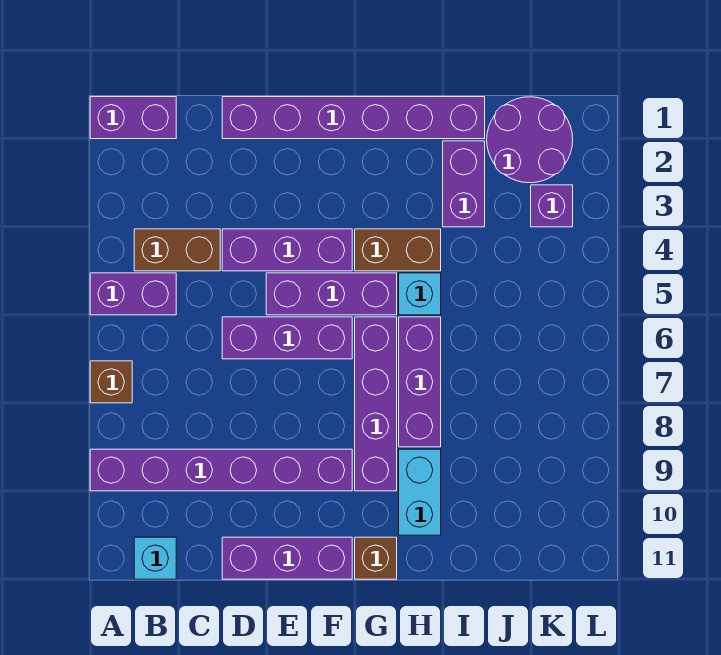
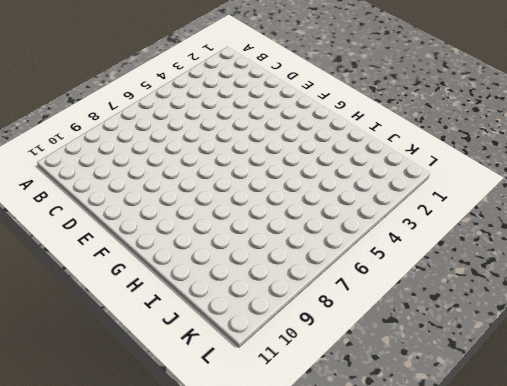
none -> purple 1x2 brick [90,97,176,139]
none -> purple 1x2 brick [90,273,176,315]
none -> brown 1x1 brick [90,361,132,403]

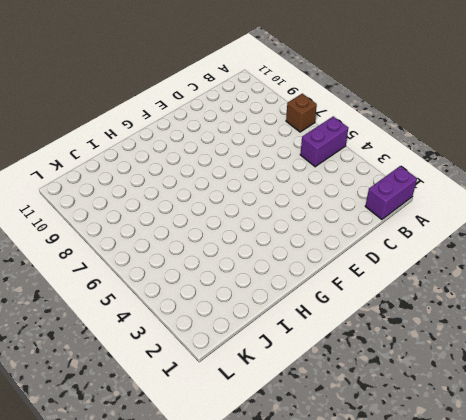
none -> purple 1x6 brick [90,449,352,491]
none -> brown 1x2 brick [134,229,220,271]
none -> cyan 1x1 brick [134,537,176,579]

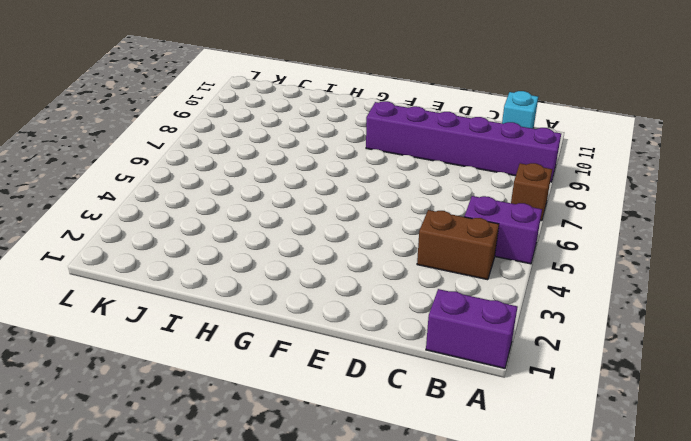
none -> purple 1x6 brick [222,97,485,139]
none -> purple 1x3 brick [222,229,352,271]
none -> purple 1x3 brick [222,317,352,359]

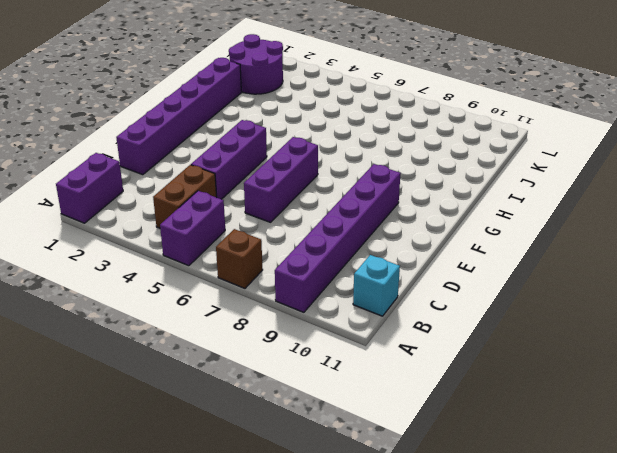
none -> purple 1x3 brick [222,537,352,579]
none -> purple 1x3 brick [266,273,397,315]
none -> brown 1x2 brick [355,229,441,271]

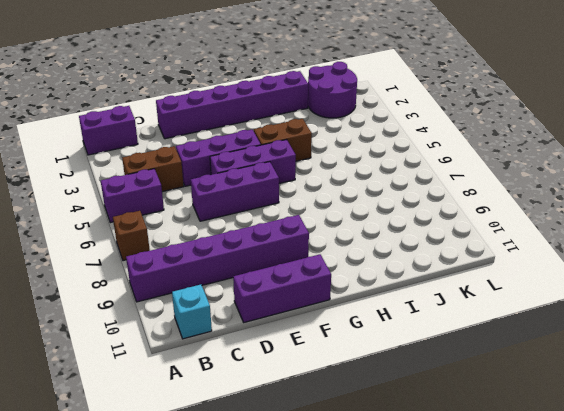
none -> purple 1x4 brick [355,317,397,491]
none -> brown 1x1 brick [355,537,397,579]
none -> cyan 1x1 brick [399,273,441,315]

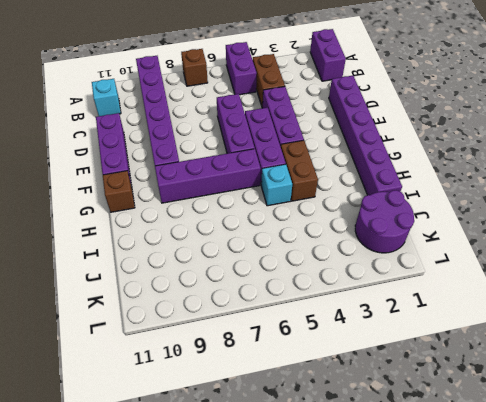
none -> purple 1x3 brick [399,317,441,447]
none -> cyan 1x2 brick [399,449,441,535]
none -> purple 1x2 brick [443,141,485,227]

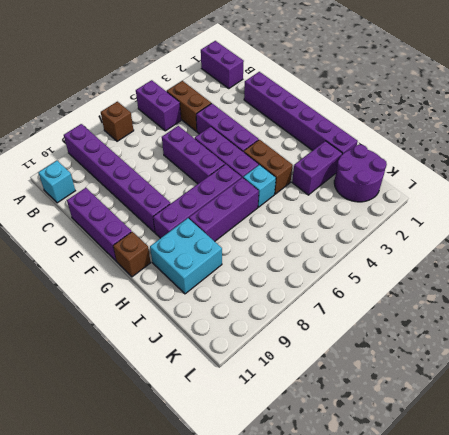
cyan 2x2 brick [150,218,222,294] -> cyan 1x2 brick [399,449,441,535]
none -> purple 1x1 brick [531,185,573,227]

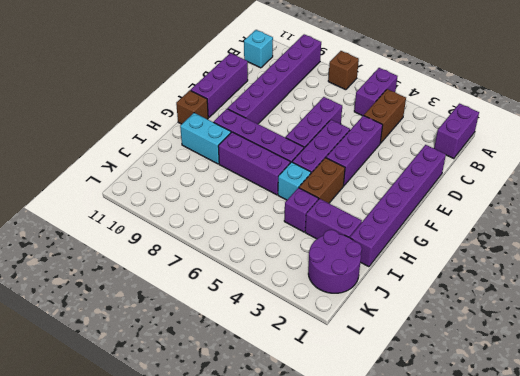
purple 1x1 brick [284,188,318,232] -> purple 1x1 brick moved to [531,185,573,227]

